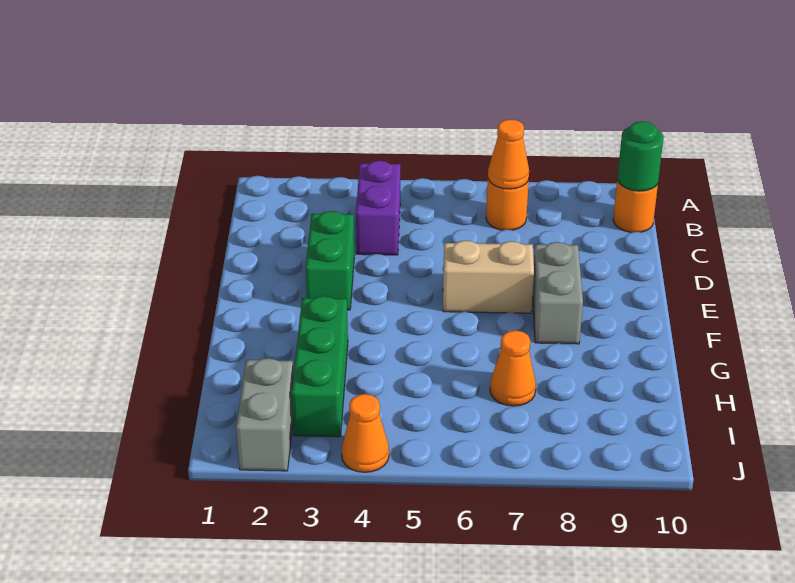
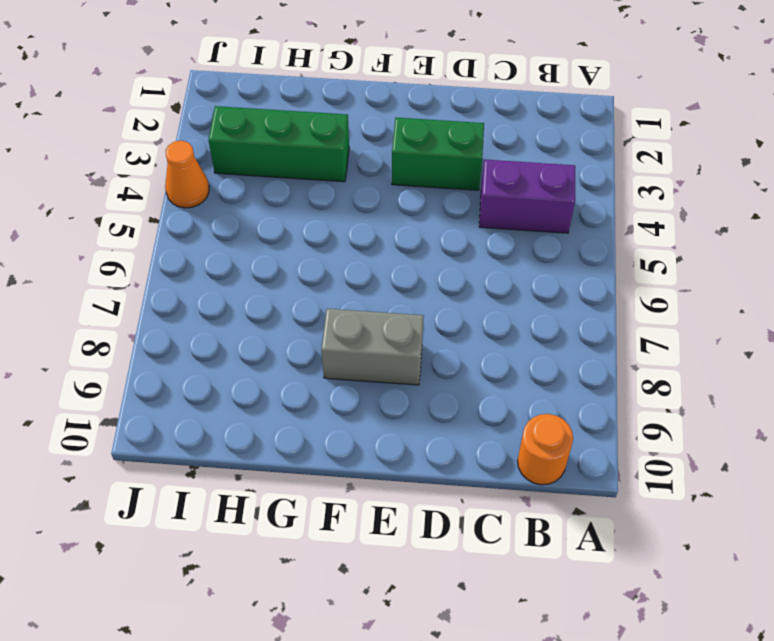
none -> orange 1x1 round brick [486,179,529,230]
none -> tan 1x2 brick [443,240,534,313]
none -> orange 1x1 cone [490,330,536,406]

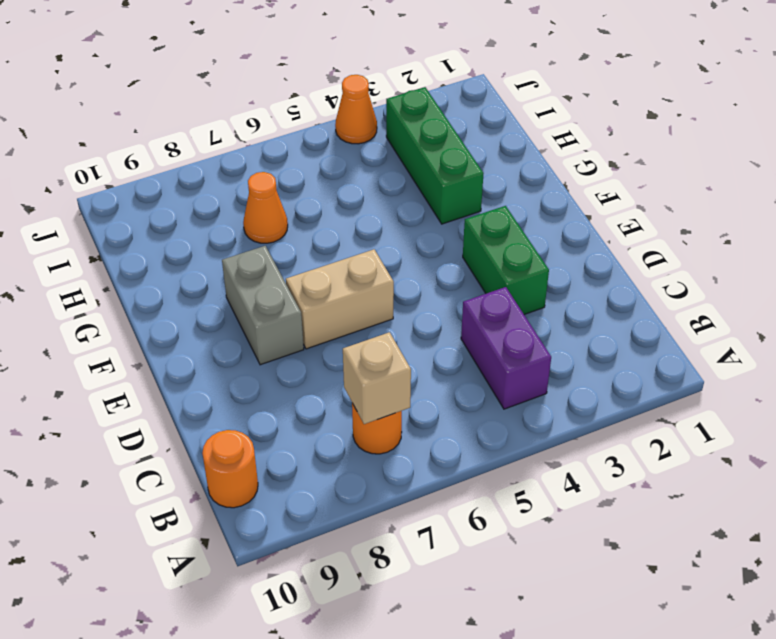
tan 1x1 brick [343,332,411,424] -> orange 1x1 cone [488,119,529,189]
none -> grey 1x2 brick [236,358,293,471]
none -> green 1x1 round brick [617,121,664,191]

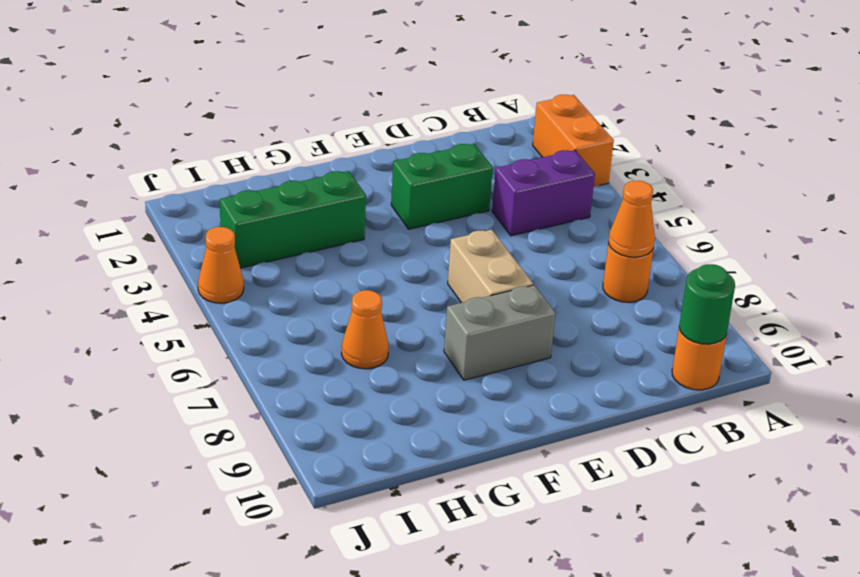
orange 1x2 brick [533,95,614,186] -> none
none -> grey 1x2 brick [236,358,293,471]

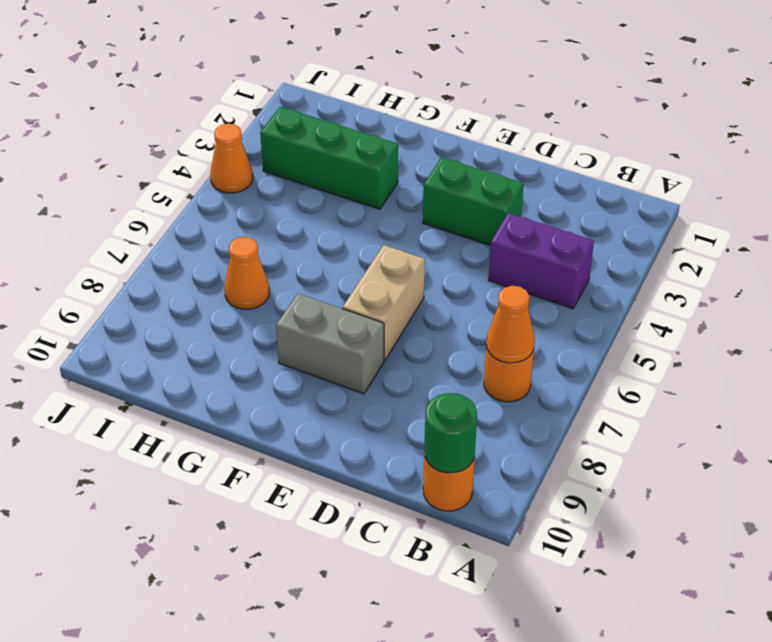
none -> grey 1x2 brick [236,358,293,471]

